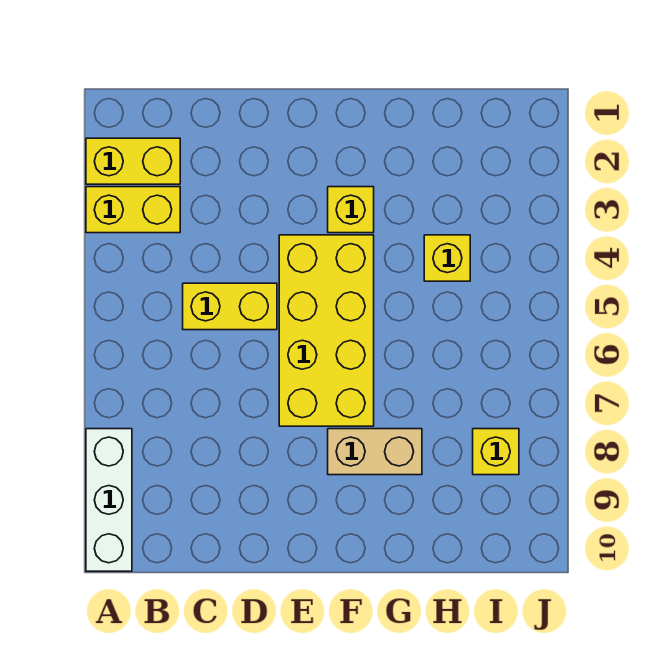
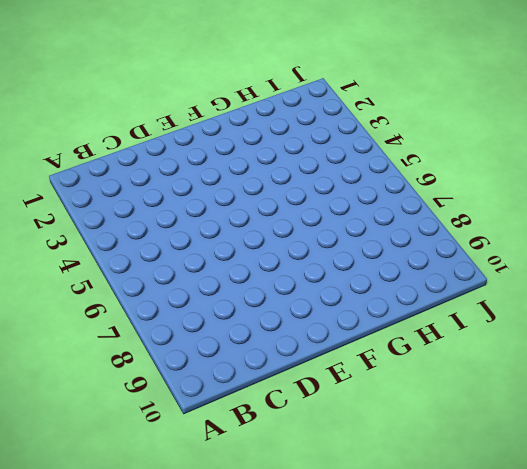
none -> yellow 1x2 brick [86,138,180,184]
none -> yellow 1x2 brick [86,187,180,233]

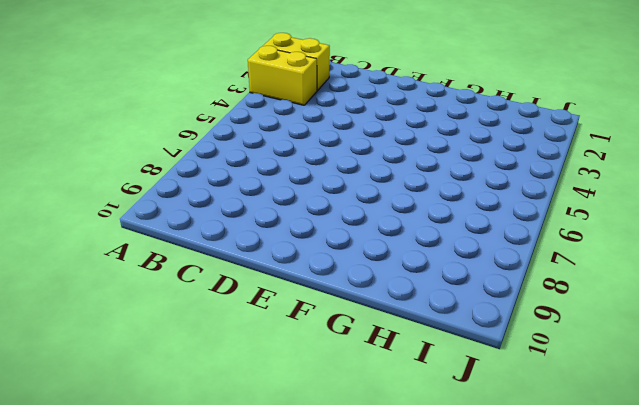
none -> white 1x3 brick [86,429,132,571]
none -> yellow 1x2 brick [183,283,277,330]

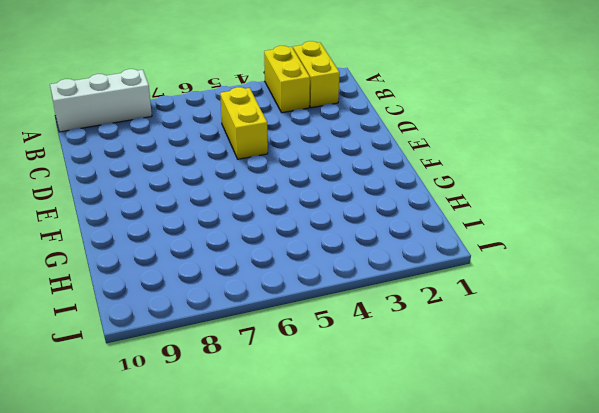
none -> yellow 2x4 brick [279,235,374,426]
none -> yellow 1x1 brick [328,187,374,233]

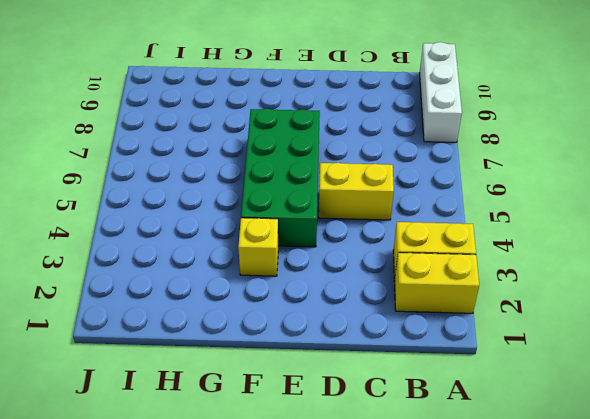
green 2x4 brick [241,109,320,247] -> yellow 2x4 brick [279,235,374,426]
none -> tan 1x2 brick [328,429,422,475]
none -> yellow 1x1 brick [424,235,470,281]

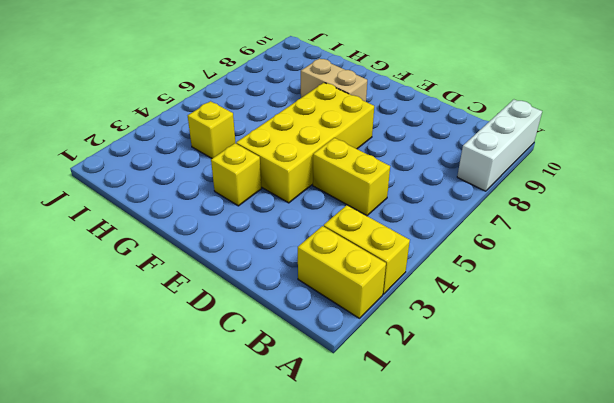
none -> yellow 1x1 brick [473,429,519,475]

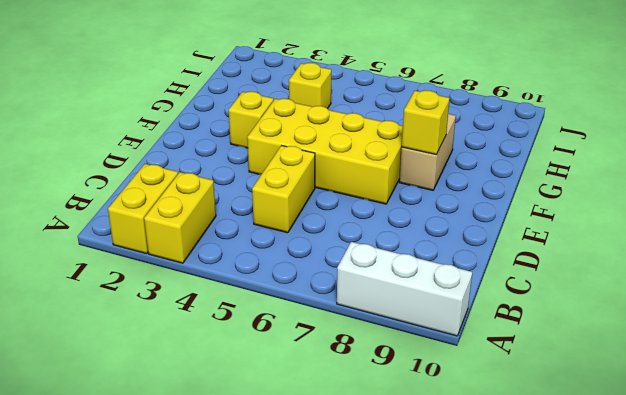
yellow 1x1 brick [402,90,450,155] -> yellow 1x1 brick moved to [473,429,519,475]

